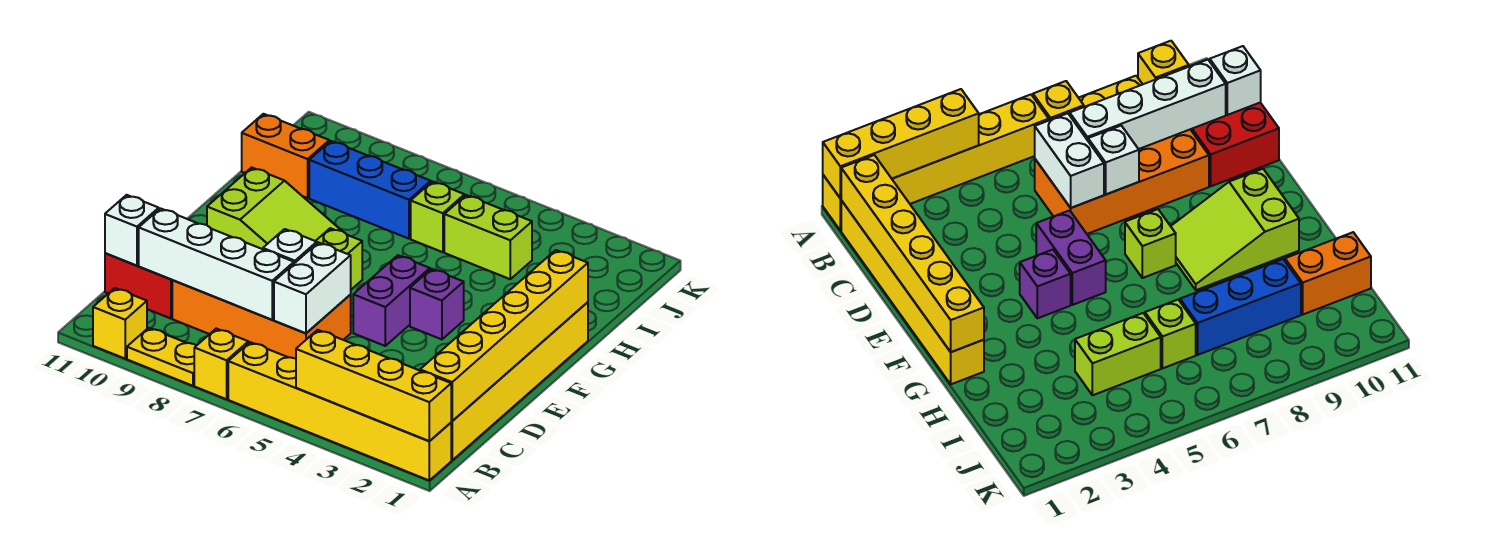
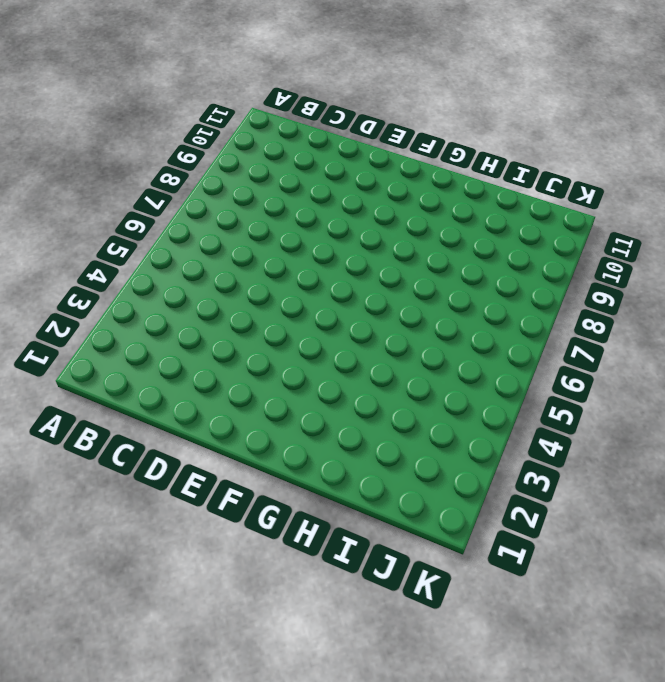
none -> yellow 1x6 brick [228,342,451,480]
none -> yellow 1x1 brick [194,329,248,399]
none -> yellow 1x2 plate [127,328,196,386]

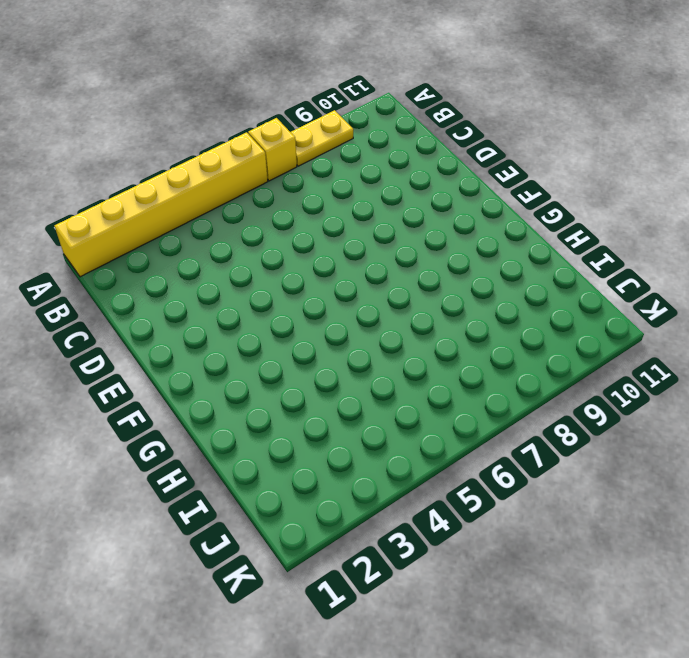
none -> yellow 1x1 brick [93,288,147,358]
none -> yellow 1x6 brick [451,302,588,460]
none -> orange 2x4 brick [172,280,351,358]

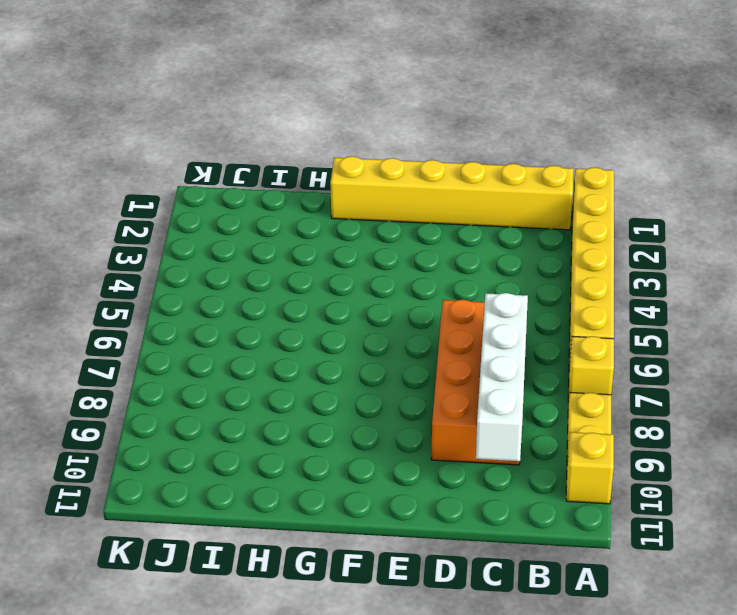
none -> red 2x2 brick [105,253,172,318]
none -> purple 1x2 brick [353,255,430,346]
none -> purple 1x1 brick [410,269,464,339]

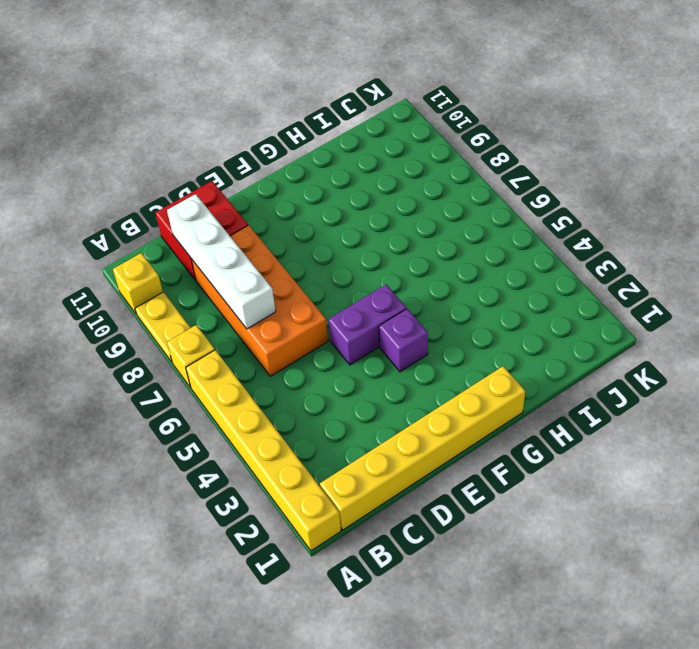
none -> lime 1x1 brick [316,228,362,289]
none -> lime 2x3 slope [207,167,342,249]
none -> lime 1x2 brick [444,195,532,279]

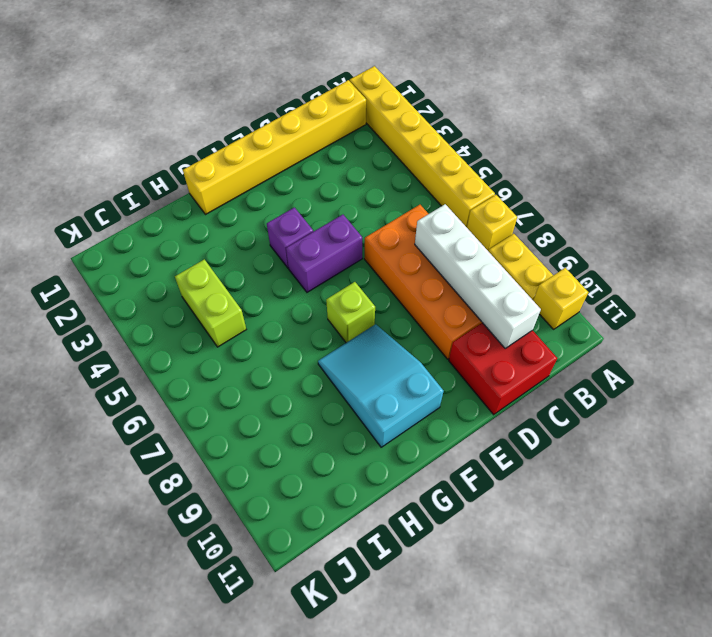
cyan 2x3 slope [318,324,444,447] -> lime 2x3 slope [207,167,342,249]
none -> lime 1x1 brick [411,182,465,252]
none -> blue 1x3 brick [309,141,431,239]
none -> orange 1x2 brick [242,114,329,198]

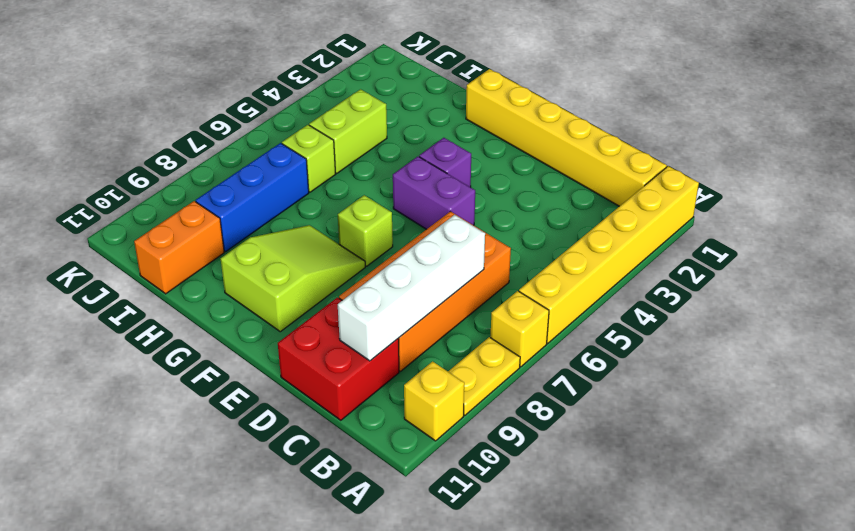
none -> yellow 1x4 brick [296,330,451,441]
none -> yellow 1x6 brick [420,250,588,421]
none -> white 1x2 brick [274,243,351,333]

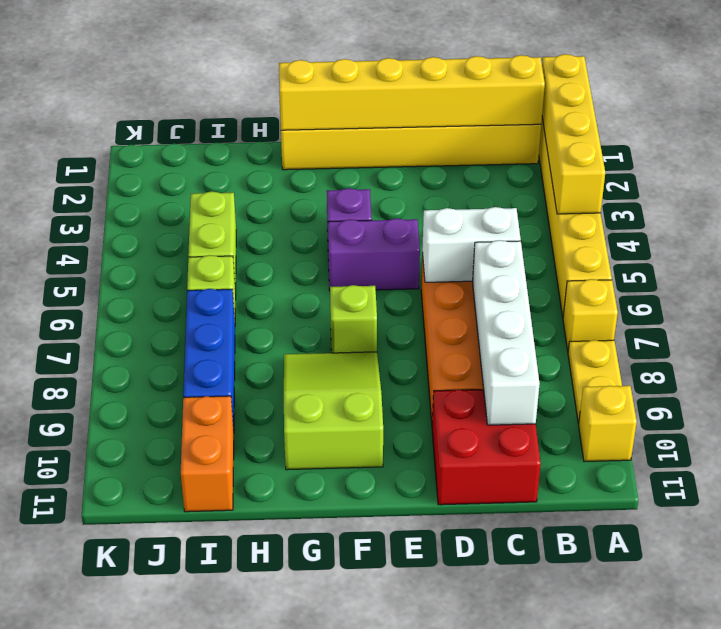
none -> white 1x1 brick [105,195,159,266]
none -> white 1x1 brick [263,229,317,263]

